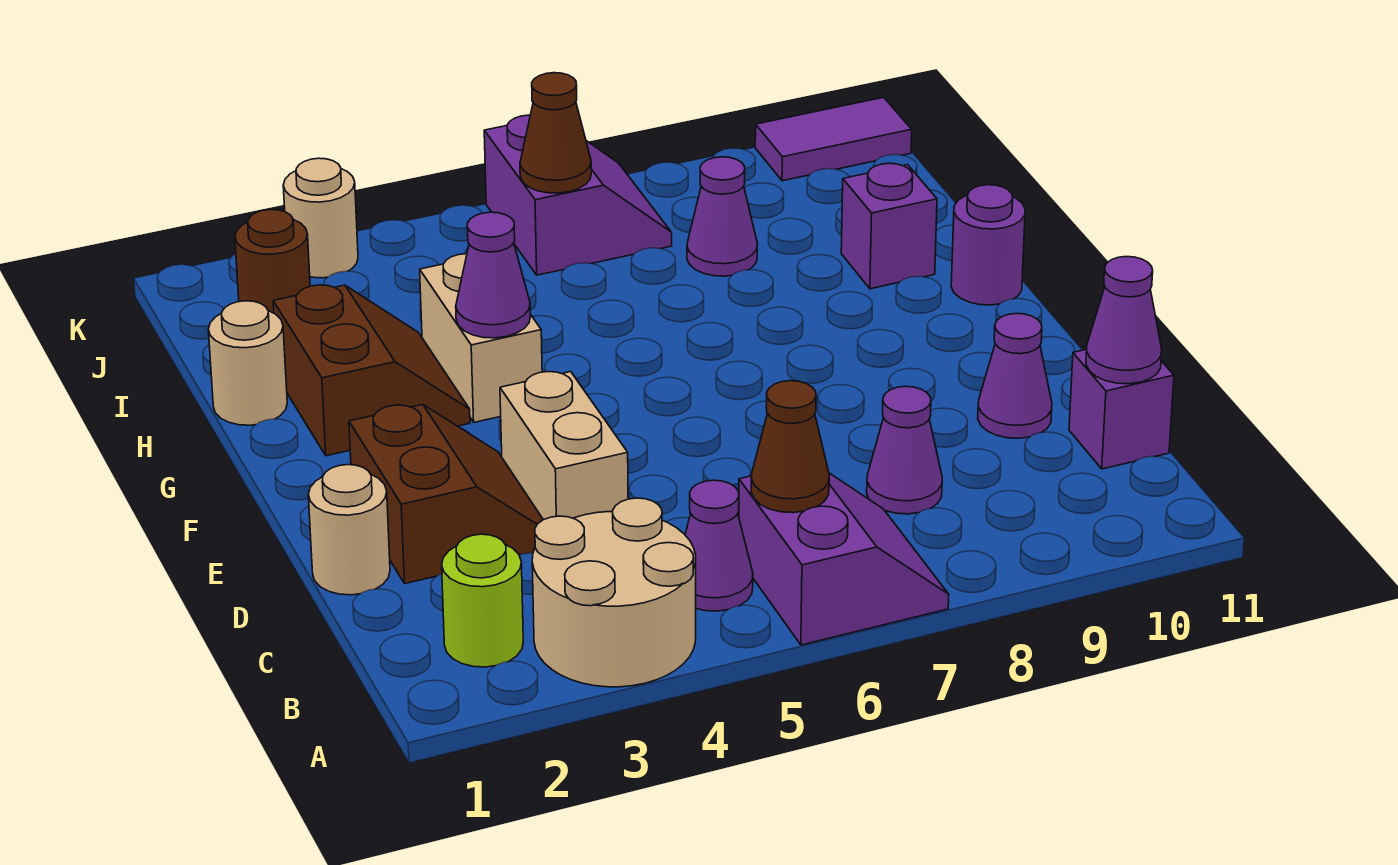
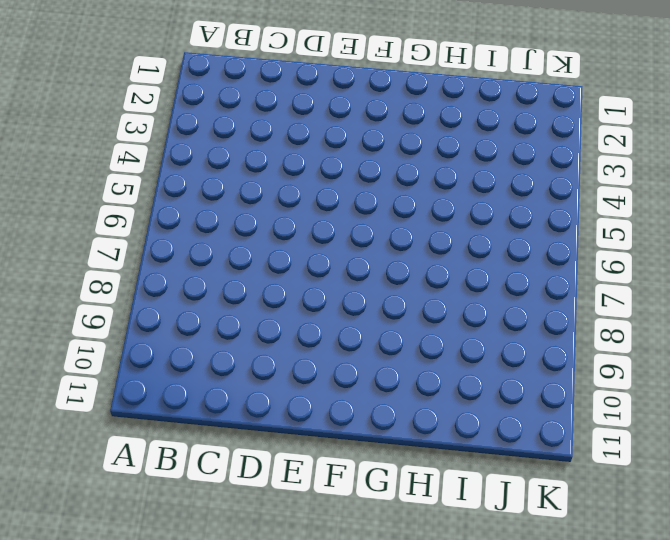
none -> tan 2x2 round brick [532,498,696,687]
none -> purple 2x2 slope [739,473,949,645]
none -> lime 1x1 round brick [442,534,523,667]

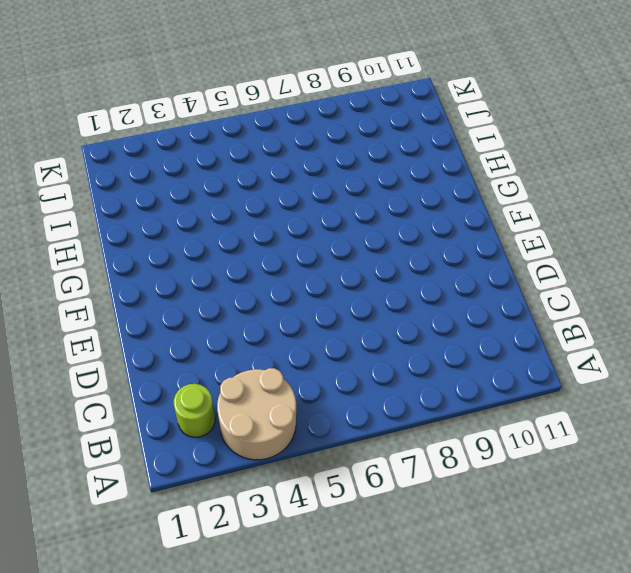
none -> purple 2x2 slope [739,473,949,645]
none -> purple 1x1 cone [685,480,753,611]
none -> purple 1x1 cone [867,386,942,514]

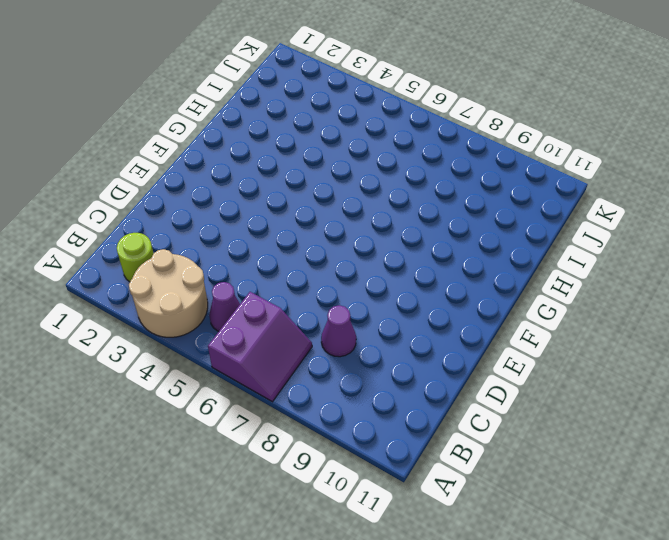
none -> purple 1x1 brick [1069,349,1174,469]
none -> tan 1x1 round brick [308,465,390,595]
none -> brown 2x2 slope [349,405,543,584]

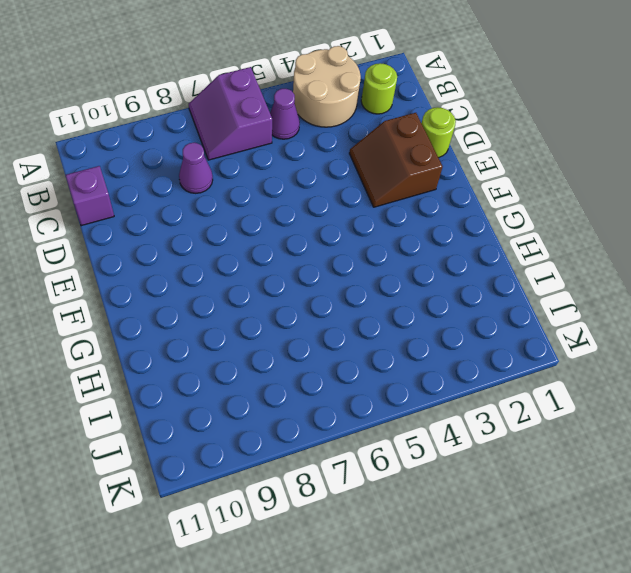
lime 1x1 round brick [421,107,456,158] -> tan 1x1 round brick [308,465,390,595]
none -> tan 1x2 brick [500,372,628,520]
none -> purple 1x1 cone [978,313,1052,438]
none -> brown 2x2 slope [273,285,470,456]

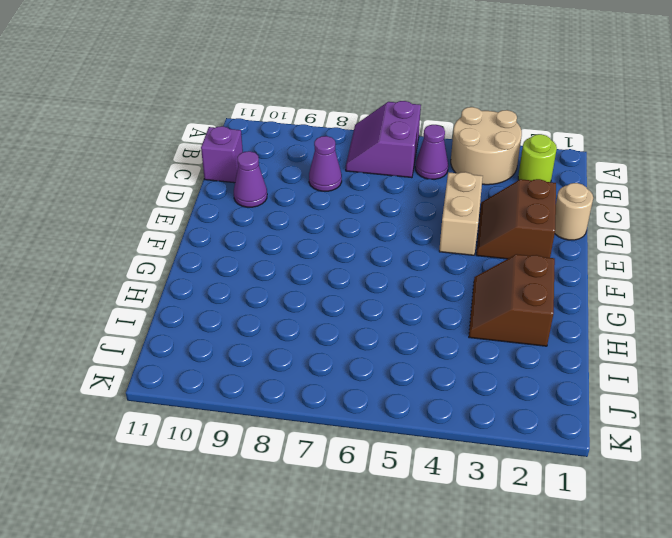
none -> tan 1x2 brick [420,254,542,422]
none -> purple 1x1 round brick [951,185,1025,305]
none -> tan 1x1 round brick [208,301,287,425]

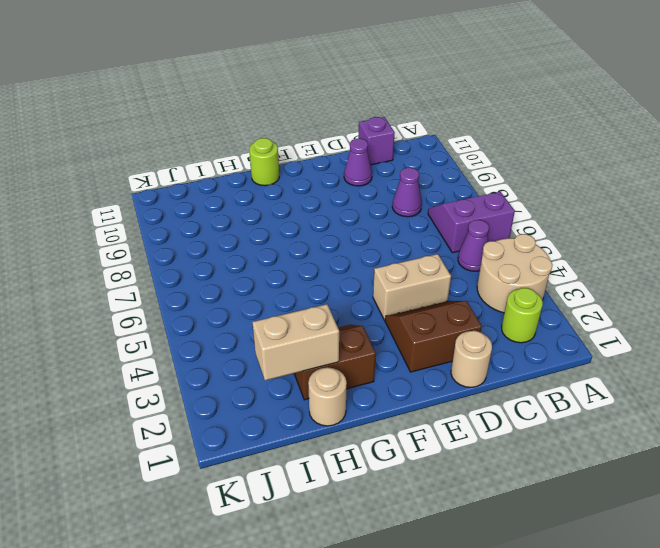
lime 1x1 round brick [249,138,279,186] -> purple 1x1 round brick [951,185,1025,305]
tan 1x2 brick [252,304,339,380] -> tan 1x2 brick moved to [420,254,542,422]
none -> purple 1x1 brick [841,163,937,289]
none -> purple 1x1 cone [687,157,758,276]
none -> brown 1x1 round brick [235,210,310,313]

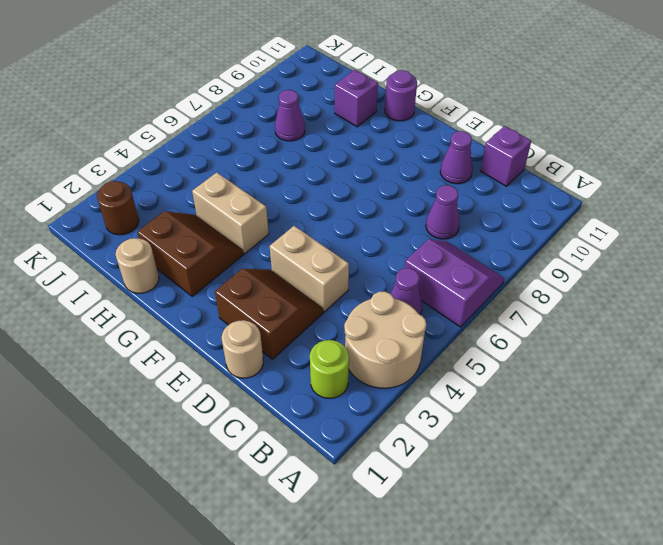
none -> purple 2x2 slope [484,115,672,275]
none -> tan 1x1 round brick [283,158,358,278]
none -> purple 1x2 tile [755,97,912,181]

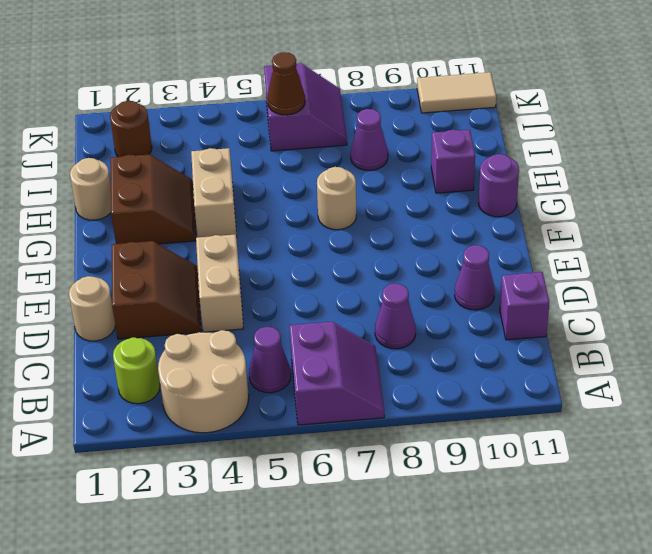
tan 1x1 round brick [317,167,356,230] -> tan 1x1 round brick moved to [283,158,358,278]
tan 1x2 tile [417,72,496,113] -> purple 1x2 tile [755,97,912,181]
none -> brown 1x1 cone [751,381,829,513]
none -> purple 1x1 cone [1086,257,1162,384]
none -> purple 1x1 cone [456,212,531,338]

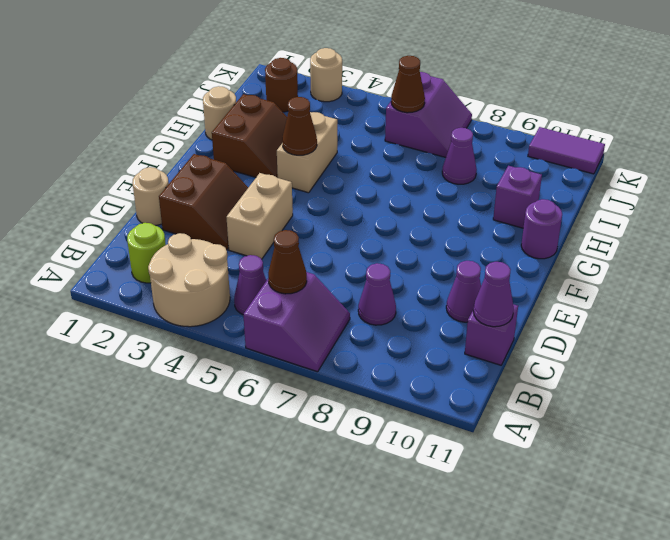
brown 1x1 cone [282,97,317,155] -> purple 1x1 cone [456,212,531,338]

